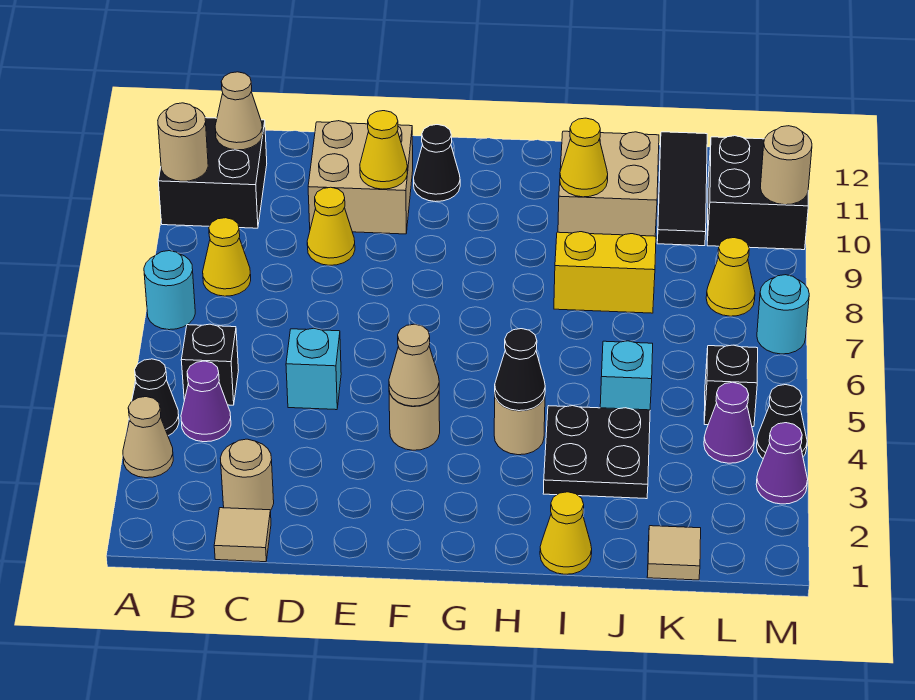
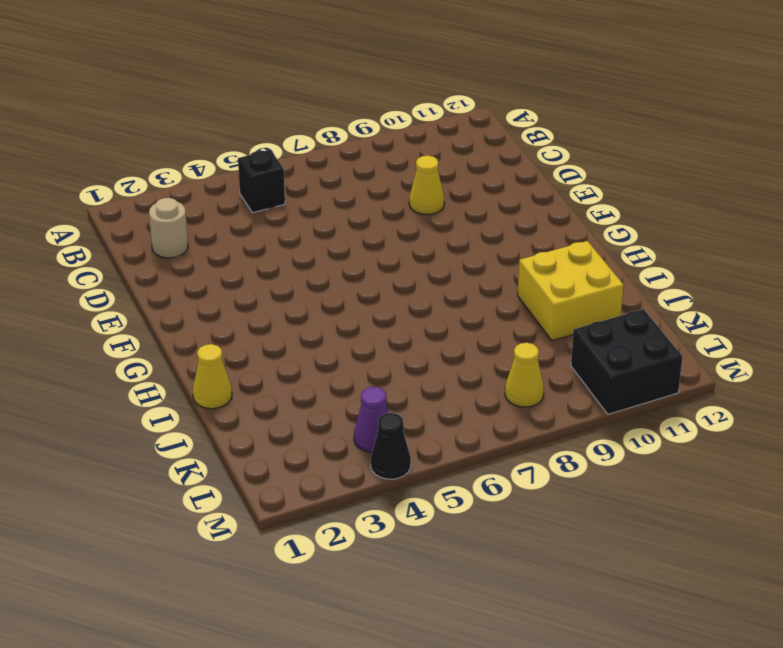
yellow 2x2 brick [518,241,624,341] -> tan 2x2 brick [558,131,659,236]
none -> tan 1x1 cone [123,397,173,478]
none -> black 1x1 cone [129,359,179,436]
none -> cyan 1x1 round brick [144,251,195,330]
none -> black 2x2 brick [158,118,267,228]

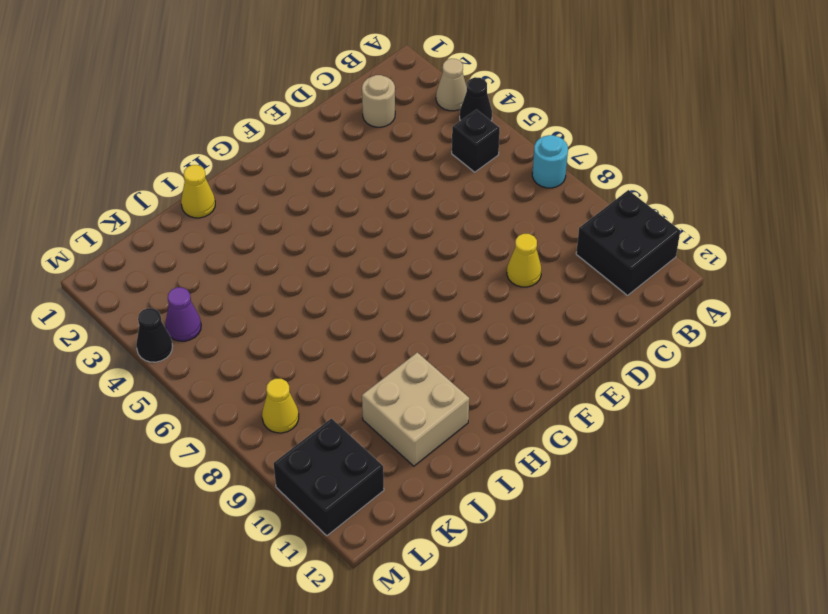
none -> purple 1x1 cone [181,361,231,442]
none -> yellow 1x1 cone [203,218,251,296]
none -> tan 1x1 tile [214,508,271,562]
none -> cyan 1x1 brick [286,328,341,410]

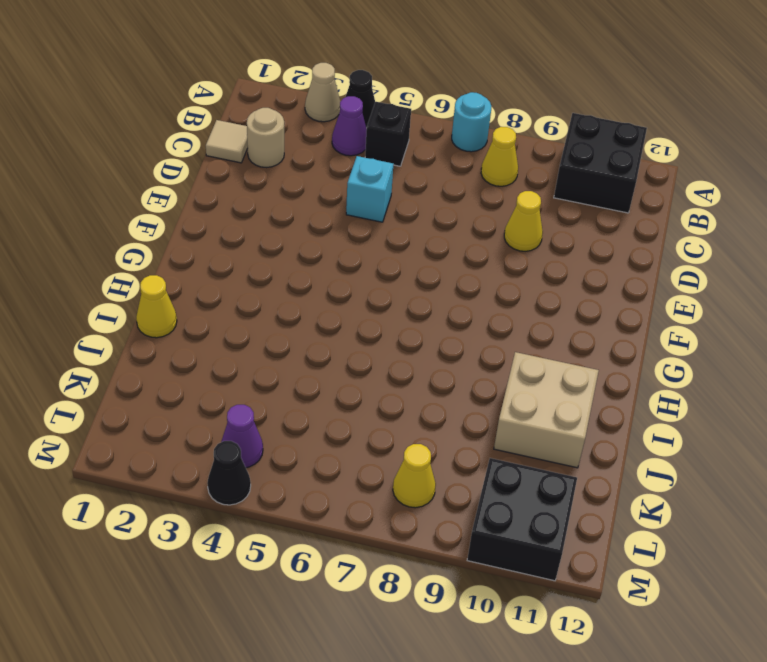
none -> tan 2x2 brick [308,121,413,234]
none -> tan 1x1 round brick [389,391,440,450]
none -> black 1x1 cone [414,125,460,202]
none -> tan 1x1 round brick [494,396,545,455]

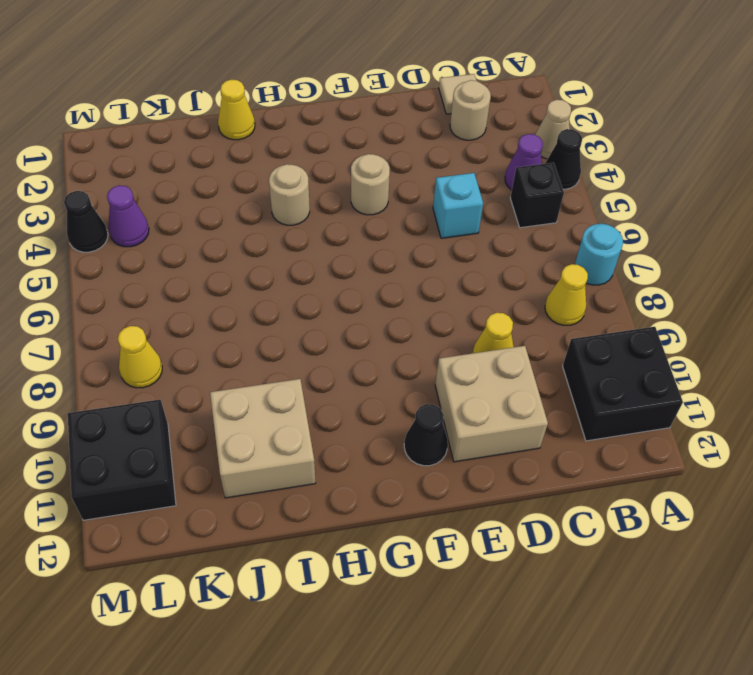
none -> black 2x2 plate [543,406,650,499]
none -> yellow 1x2 brick [554,232,656,313]
none -> cyan 1x1 brick [600,341,653,410]
none -> tan 1x1 tile [647,526,701,580]

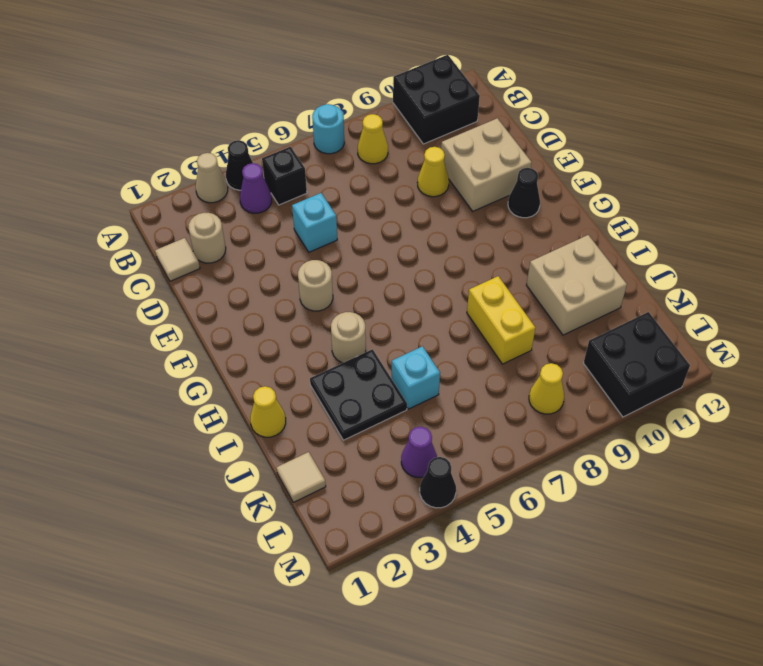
none -> black 1x3 tile [657,132,707,246]
none -> black 1x1 brick [704,345,758,427]
none -> purple 1x1 cone [756,423,808,504]
none -> cyan 1x1 round brick [757,275,809,354]

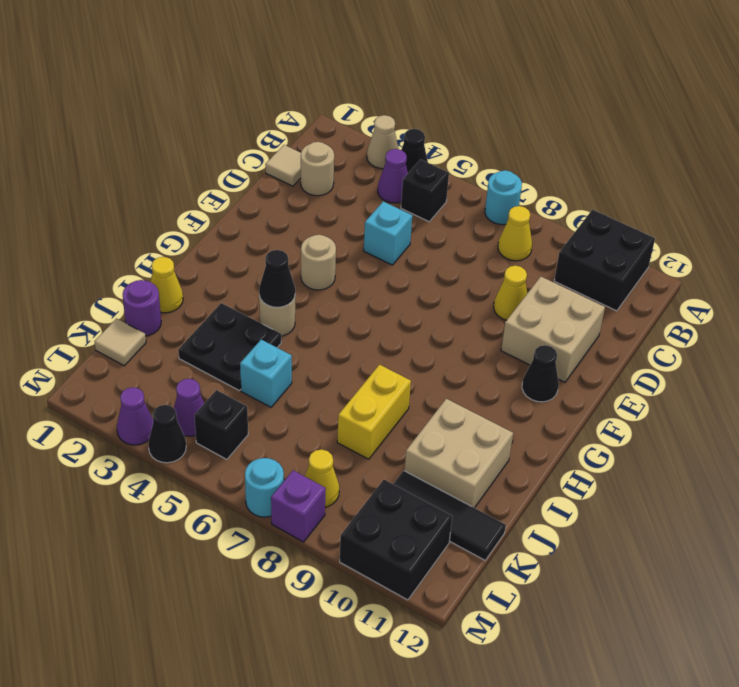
purple 1x1 round brick [123,280,161,336] -> none
purple 1x1 brick [271,470,326,542] -> none
none -> tan 1x1 round brick [158,103,208,181]
none -> tan 1x1 cone [215,72,263,150]
none -> yellow 1x1 cone [360,111,407,189]
none -> tan 1x1 cone [389,324,439,406]

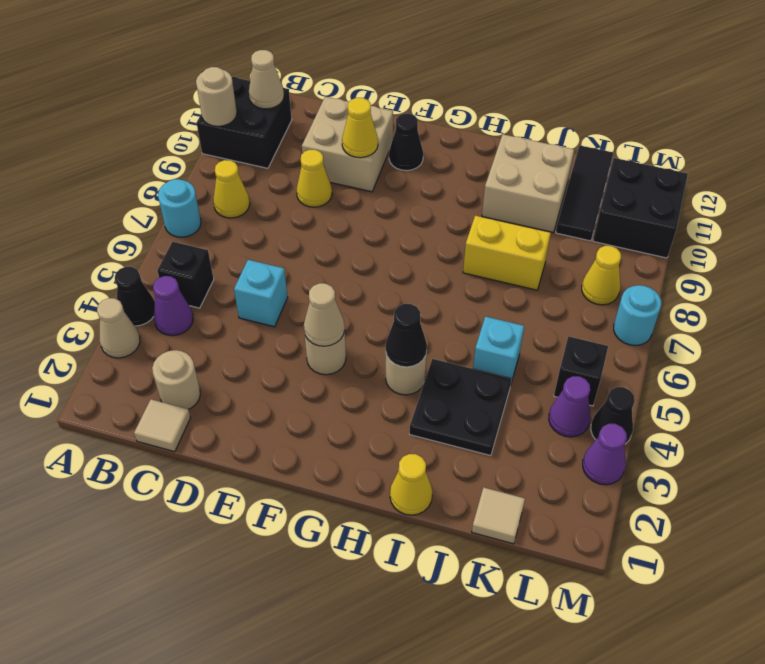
none -> yellow 1x1 cone [560,118,608,197]
none -> tan 1x1 round brick [760,126,812,205]

